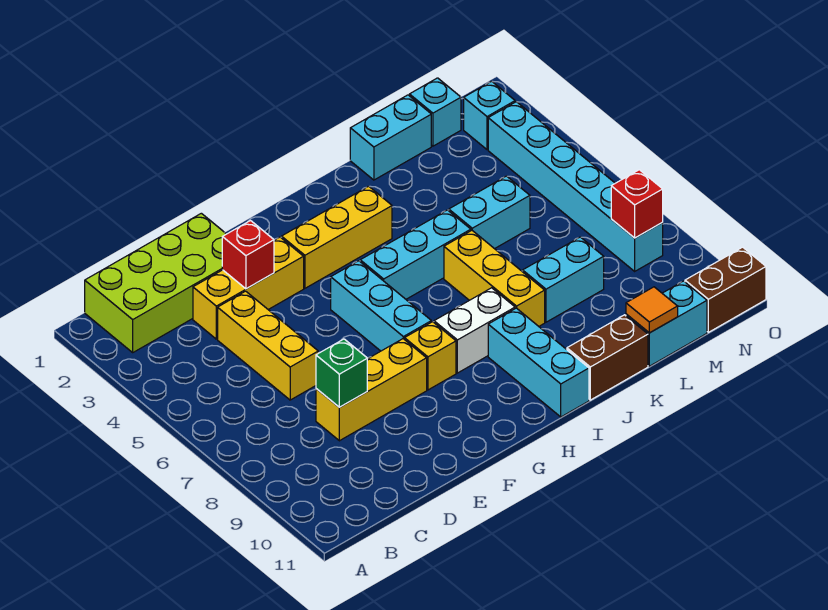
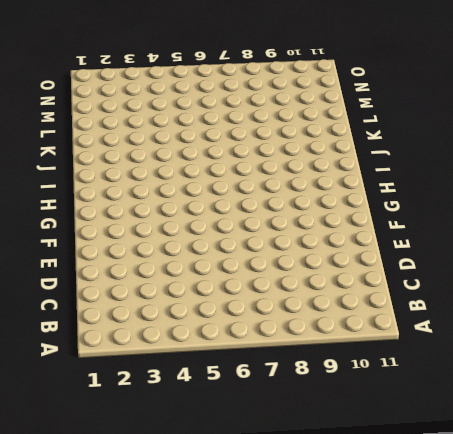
none -> lime 2x4 brick [85,213,226,352]
none -> yellow 1x3 brick [193,237,304,339]
none -> yellow 1x3 brick [218,291,318,400]

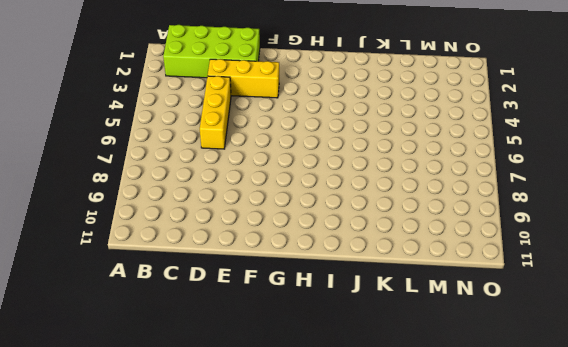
none -> yellow 1x3 brick [316,339,427,441]
none -> yellow 1x3 brick [282,186,392,288]
none -> cyan 1x3 brick [331,261,431,351]

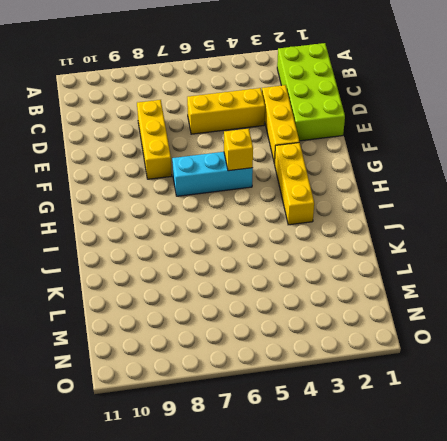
yellow 1x1 brick [224,129,253,171] -> yellow 1x1 brick moved to [405,322,456,390]
none -> cyan 1x3 brick [360,210,471,299]
none -> white 1x2 brick [434,288,515,373]
none -> cyan 1x3 brick [488,308,589,417]

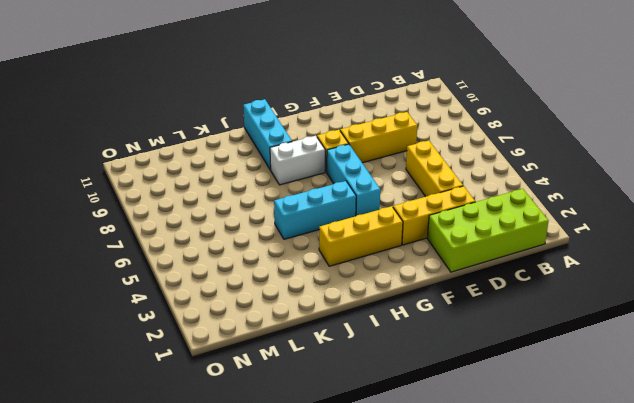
none -> yellow 1x3 brick [444,230,545,326]
none -> brown 1x2 brick [567,315,648,400]
none -> cyan 1x2 brick [350,95,431,180]

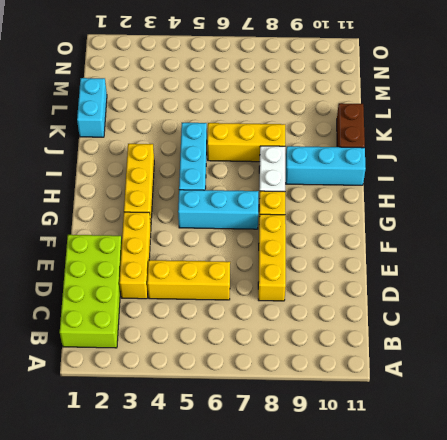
none -> cyan 1x2 brick [449,176,530,249]
none -> cyan 1x2 brick [523,237,604,322]
none -> cyan 1x2 brick [626,281,707,366]

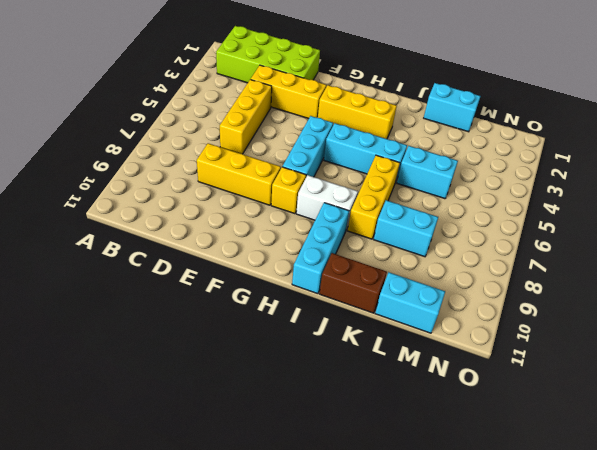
none -> cyan 1x1 brick [409,78,461,146]
none -> cyan 1x1 brick [464,81,515,150]
none -> cyan 1x6 brick [488,102,663,271]

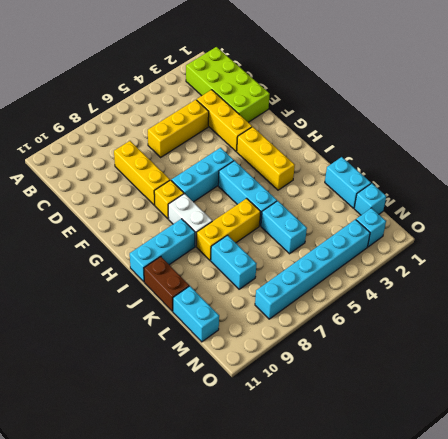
none -> brown 1x2 brick [685,247,766,332]
none -> green 1x1 brick [316,339,367,407]
none -> red 1x1 brick [222,221,274,289]

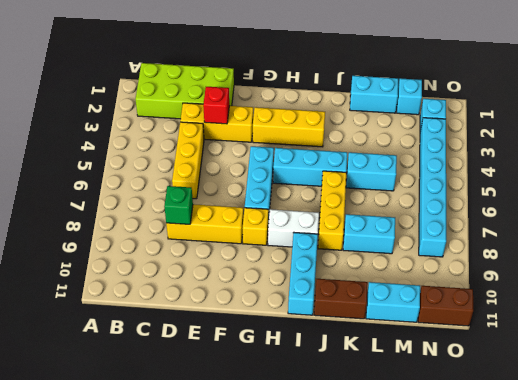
none -> orange 1x1 tile [626,287,678,333]
none -> red 1x1 brick [611,170,663,238]

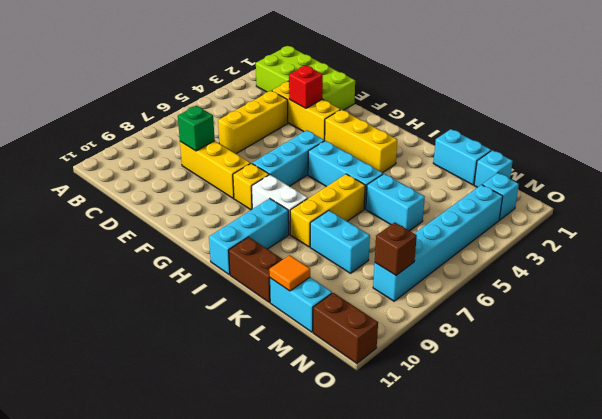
brown 1x1 brick [375,222,417,275] -> red 1x1 brick [611,170,663,238]

